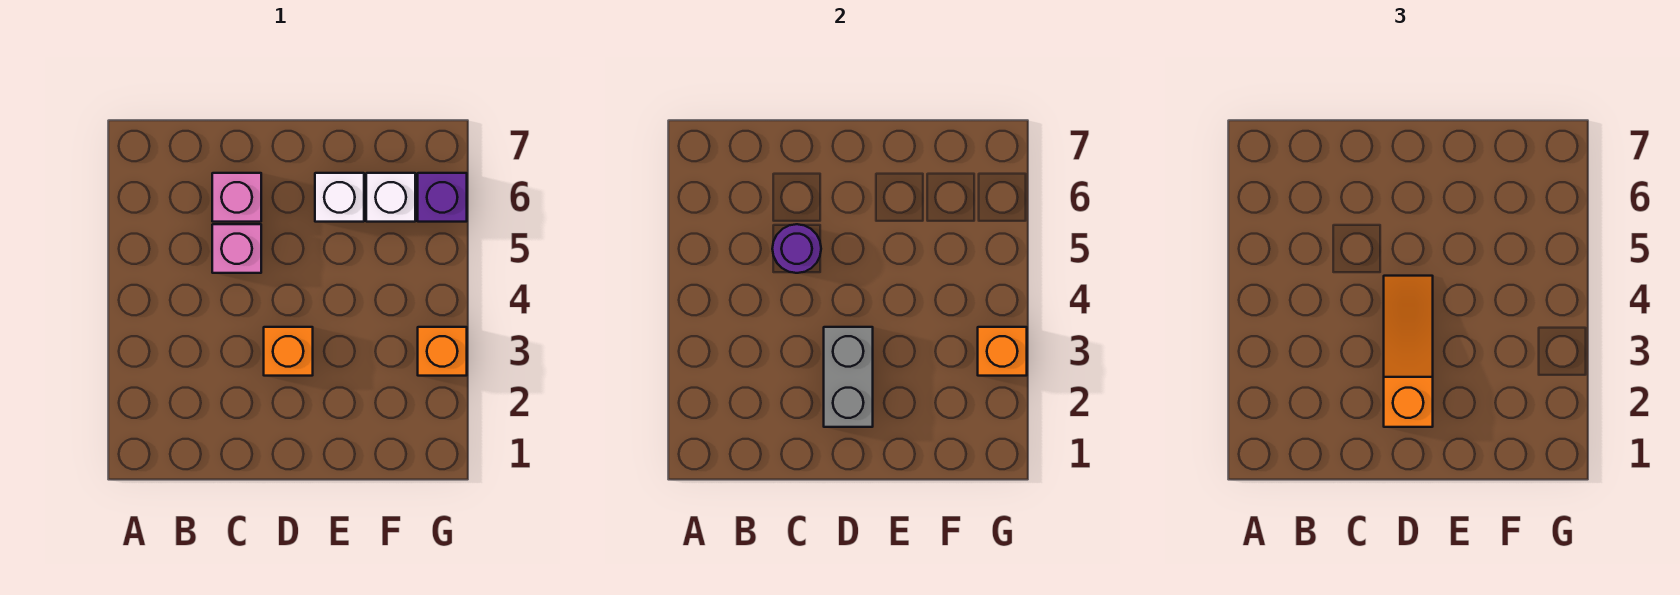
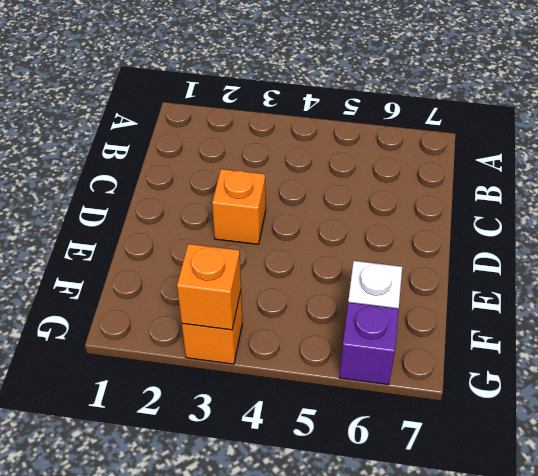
none -> pink 1x1 brick [212,224,261,273]
none -> pink 1x1 brick [212,173,261,222]

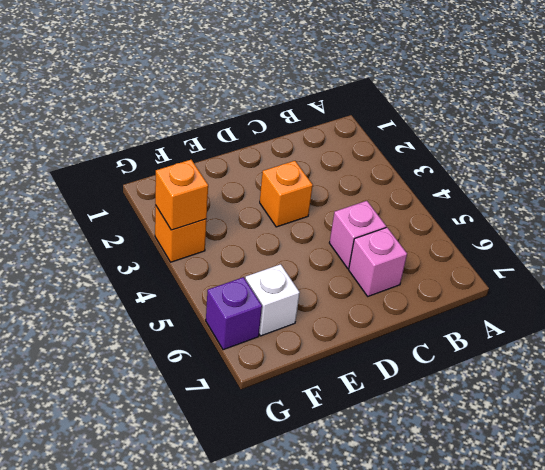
none -> white 1x1 brick [315,173,364,222]
none -> purple 1x1 round brick [772,224,821,273]

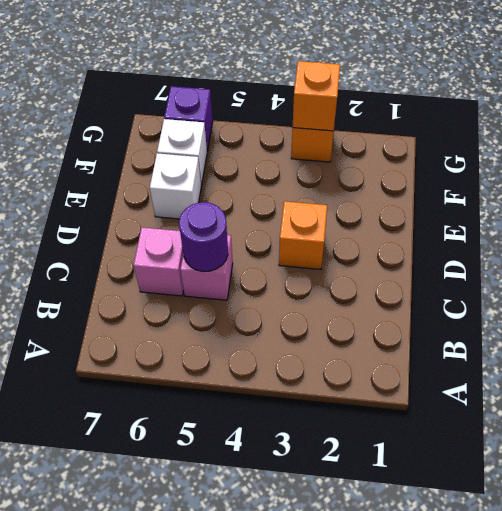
none -> grey 1x2 brick [824,327,873,427]
none -> orange 1x3 slope [1384,276,1433,427]

